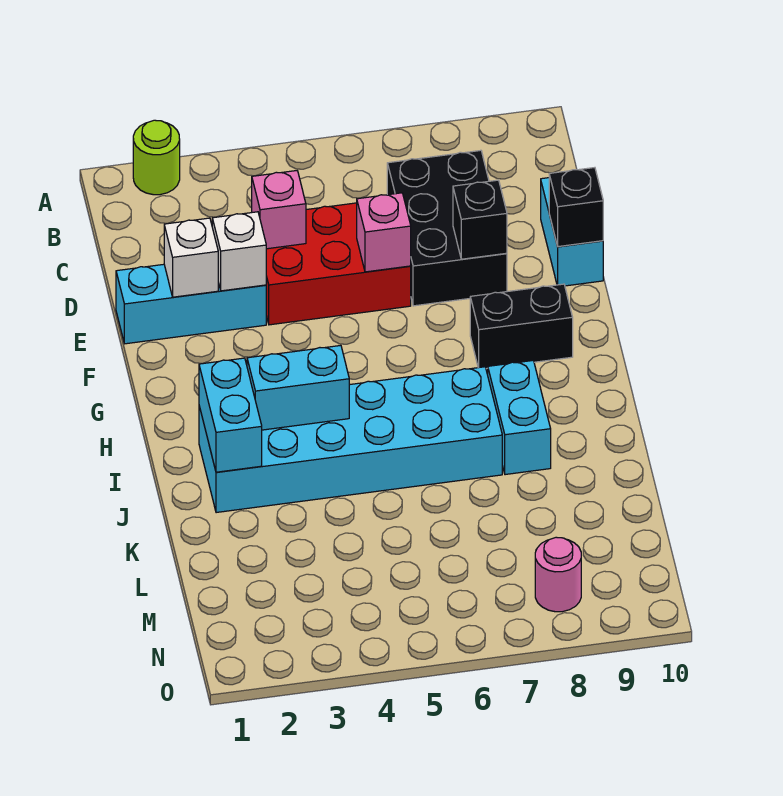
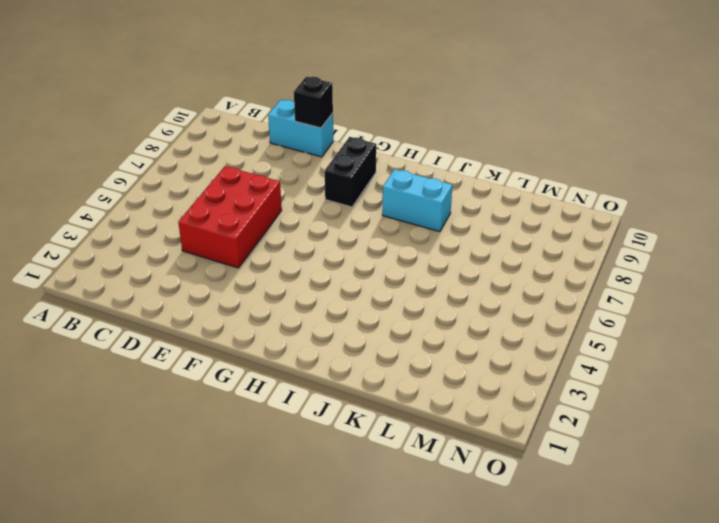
none -> lime 1x1 round brick [133,120,180,195]
none -> black 2x3 brick [387,150,507,306]
none -> cyan 1x3 brick [116,264,266,344]

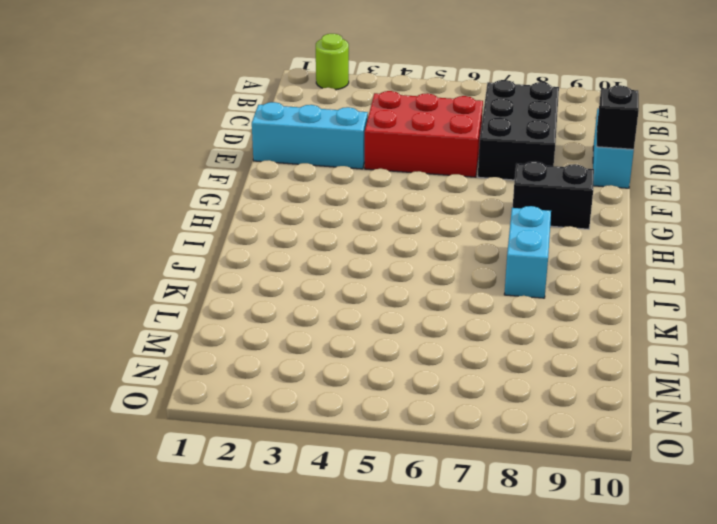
none -> cyan 2x6 brick [199,367,502,513]
none -> pink 1x1 round brick [535,537,581,612]
none -> pink 1x1 brick [252,171,306,249]

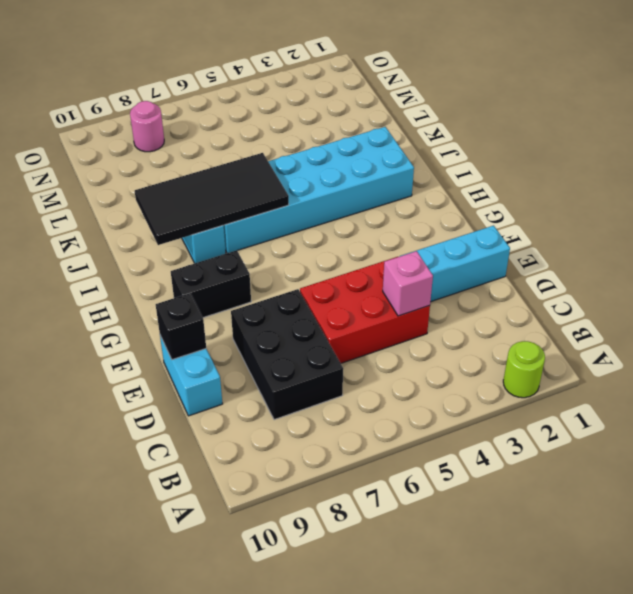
black 2x4 tile [135,153,289,245] -> none
none -> white 1x1 brick [164,218,218,297]
none -> white 1x1 brick [212,212,266,291]
none -> pink 1x1 brick [357,193,411,272]

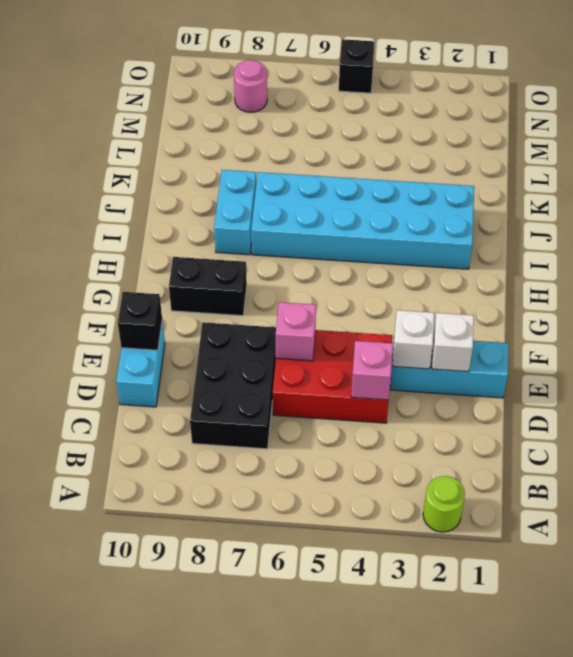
black 1x1 brick [339,39,375,93] -> black 1x1 brick moved to [453,180,507,259]
none -> cyan 1x2 brick [199,358,262,472]
none -> cyan 1x2 brick [247,345,349,430]

